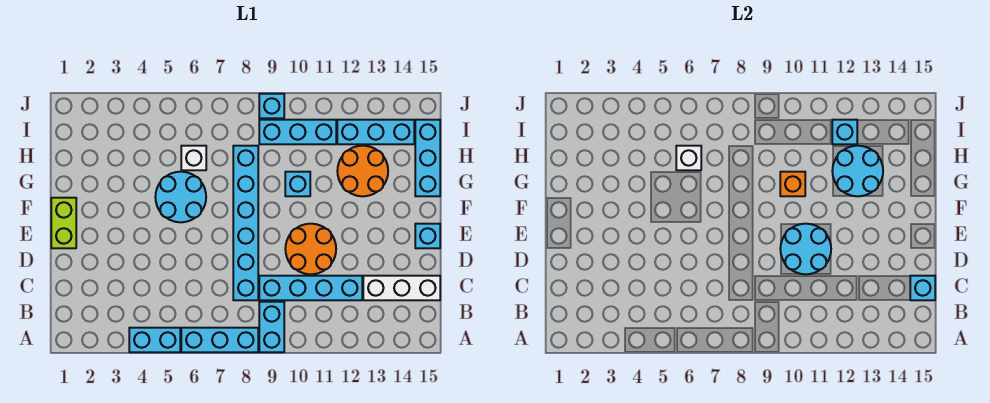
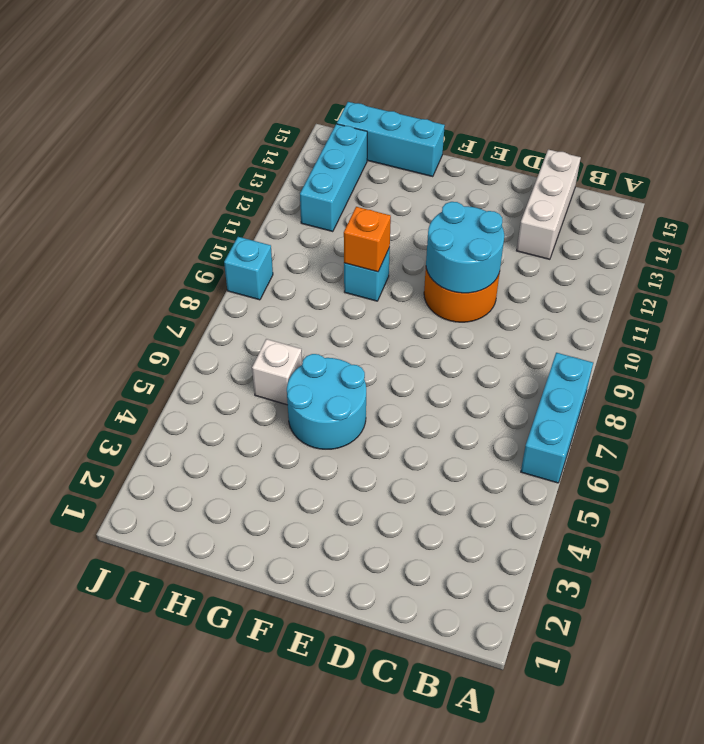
none -> cyan 1x2 brick [129,328,180,352]
none -> cyan 1x2 brick [259,302,284,352]
none -> cyan 1x6 brick [233,146,258,300]

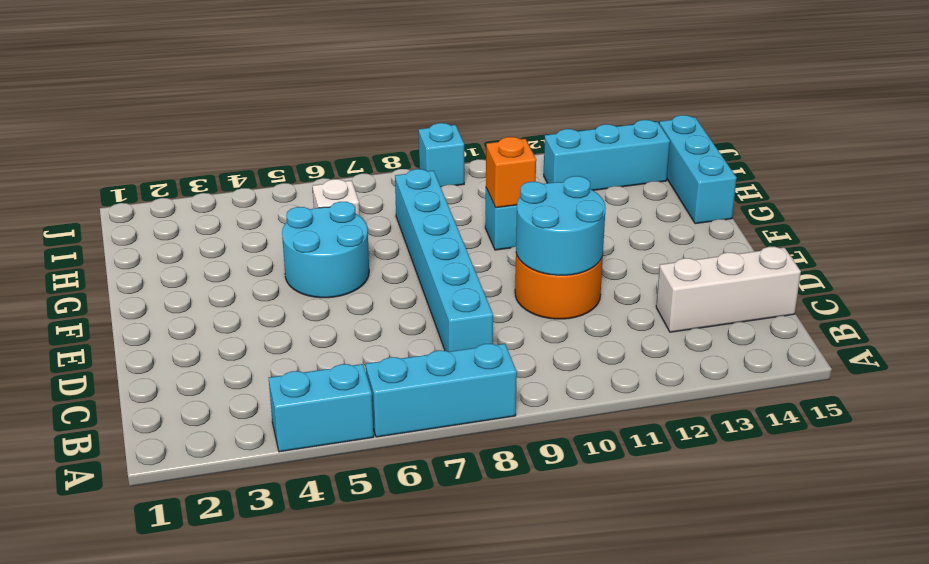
none -> cyan 1x2 brick [259,302,284,352]
none -> cyan 1x4 brick [259,276,362,300]
none -> lime 1x2 brick [51,198,76,248]

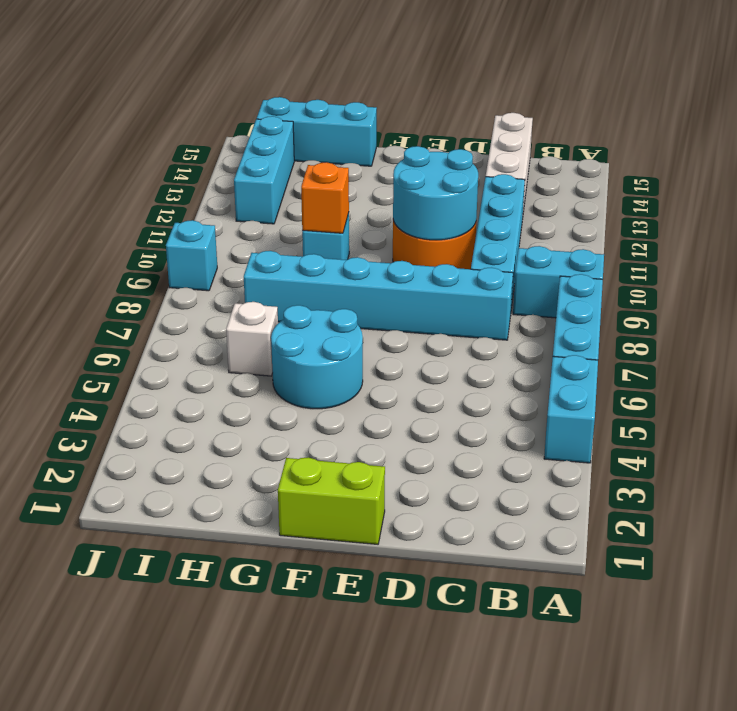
none -> cyan 1x1 brick [415,224,440,248]
none -> orange 2x2 round brick [337,146,388,196]
none -> cyan 1x3 brick [259,120,336,144]

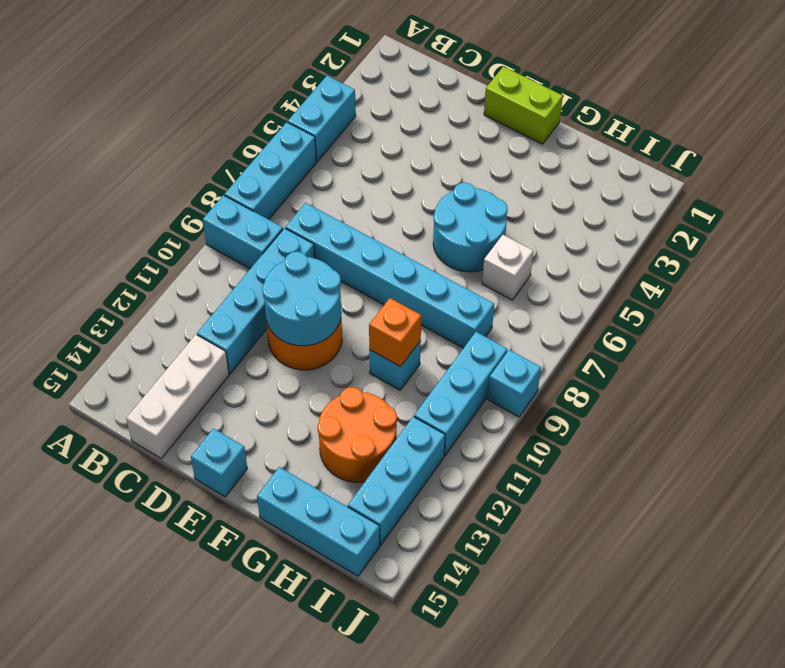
none -> cyan 1x1 brick [910,276,935,300]
none -> cyan 2x2 round brick [832,146,883,196]
none -> white 1x1 brick [676,146,701,170]

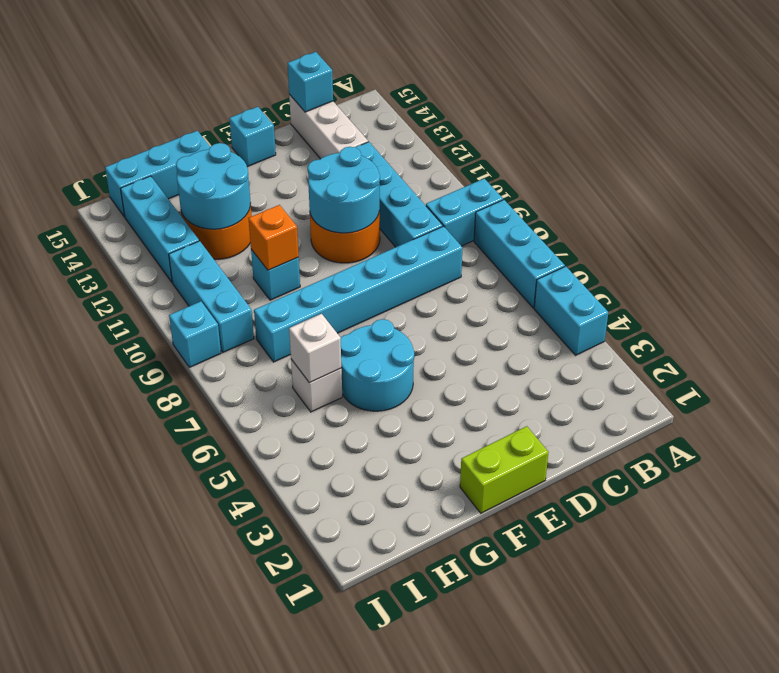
none -> cyan 1x1 brick [832,120,857,144]

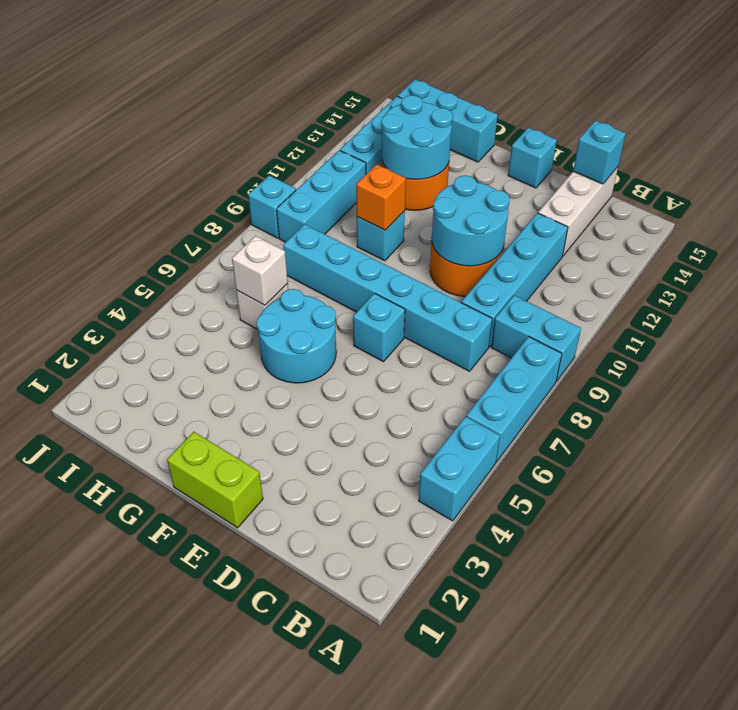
cyan 1x1 brick [353,293,405,362] -> cyan 1x1 brick moved to [832,120,857,144]

